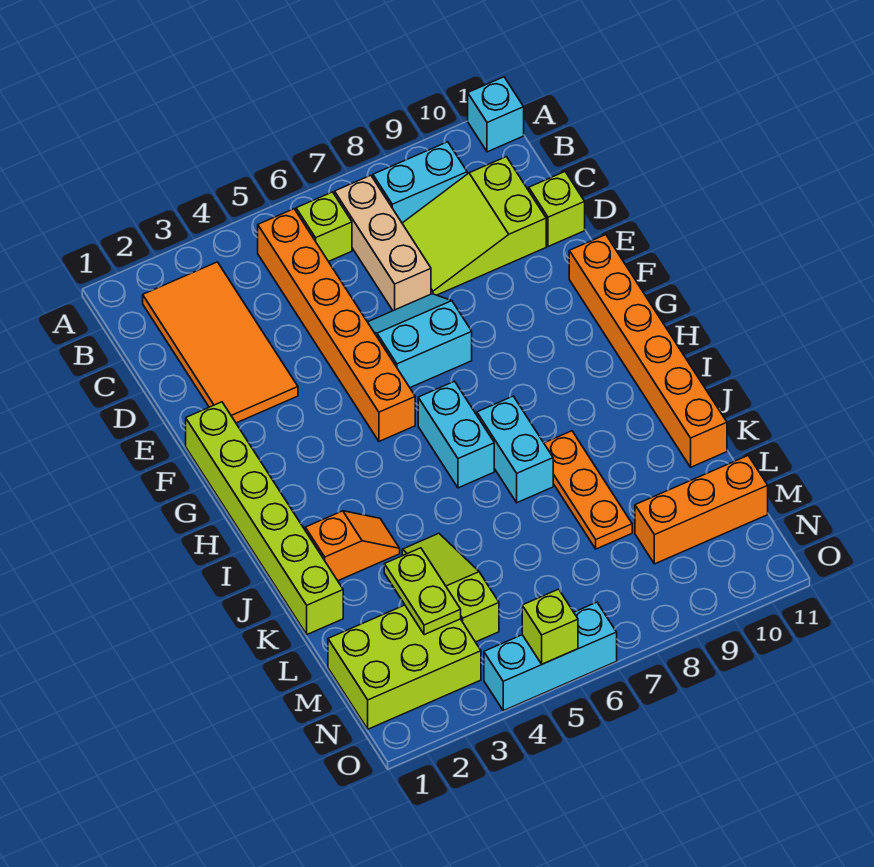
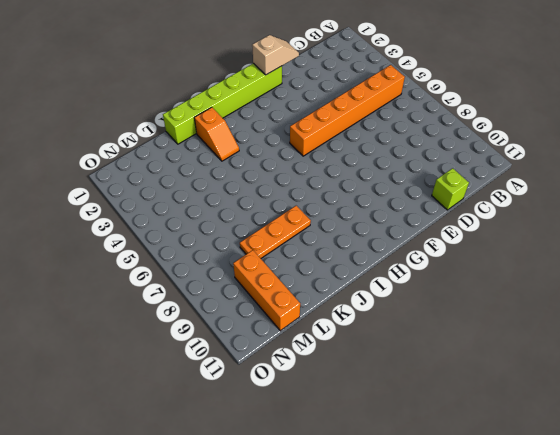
tan 1x2 slope [252,35,299,75] -> none
none -> cyan 1x1 brick [468,77,524,152]
none -> orange 2x4 tile [143,262,298,423]
none -> lime 1x1 brick [296,192,352,261]

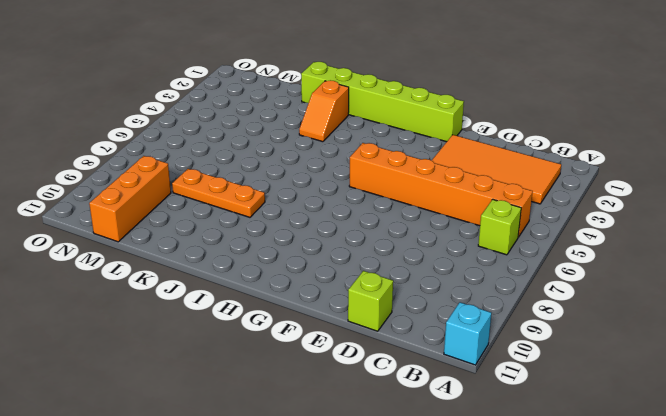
none -> tan 1x3 brick [335,175,431,311]
none -> cyan 1x2 brick [373,142,467,223]
none -> lime 2x3 slope [402,157,546,295]

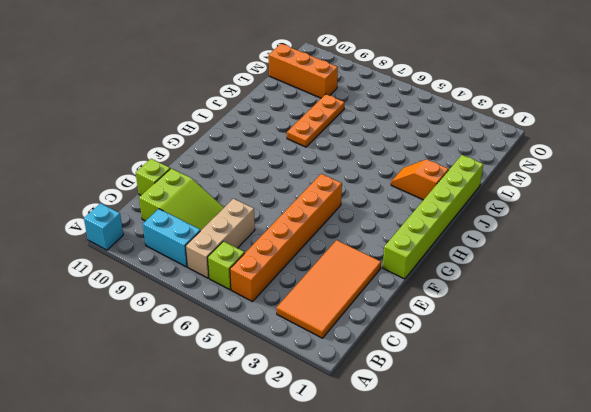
none -> cyan 2x2 slope [368,294,472,388]
none -> orange 1x6 brick [569,235,727,467]
none -> cyan 1x2 brick [418,381,494,488]

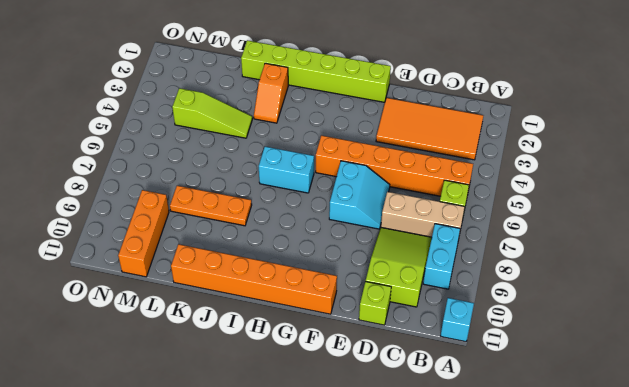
none -> cyan 1x2 brick [477,396,553,503]
none -> lime 2x3 brick [328,605,481,729]
none -> cyan 1x3 brick [484,602,617,711]

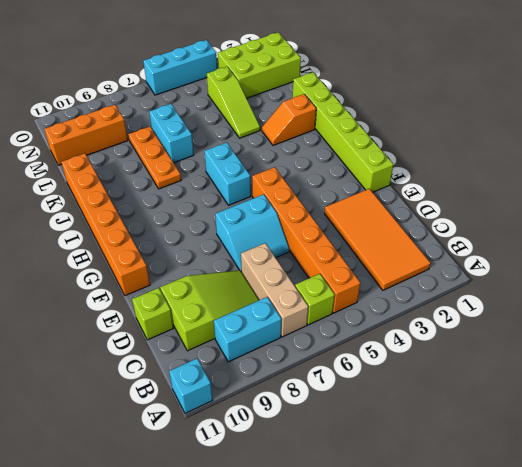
cyan 1x2 brick [149,104,194,163] -> cyan 1x2 brick moved to [477,396,553,503]
none -> lime 1x2 plate [384,548,461,635]
none -> lime 1x1 brick [522,589,578,664]

